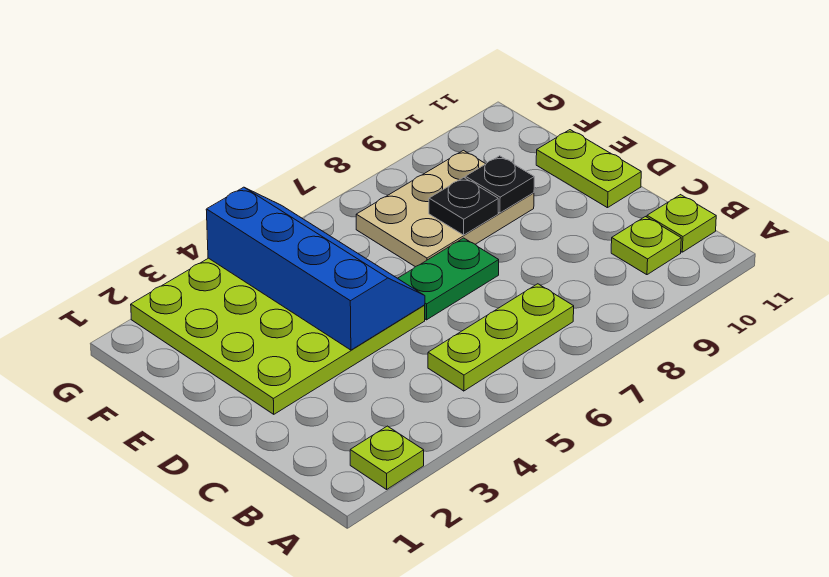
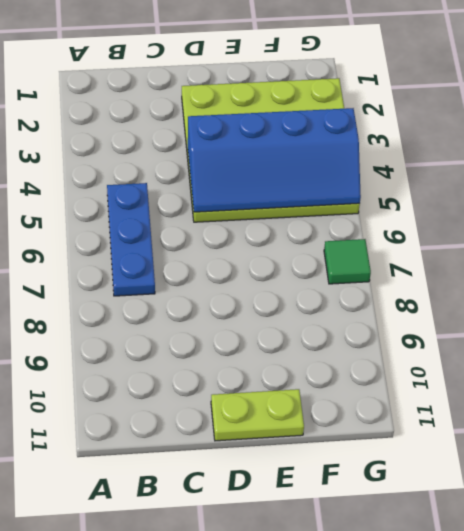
blue 1x3 plate [107,183,155,296] -> lime 1x3 plate [428,284,574,391]
green 1x1 tile [324,239,371,284] -> none
none -> lime 1x1 plate [350,426,424,489]
none -> lime 1x1 plate [611,217,681,275]

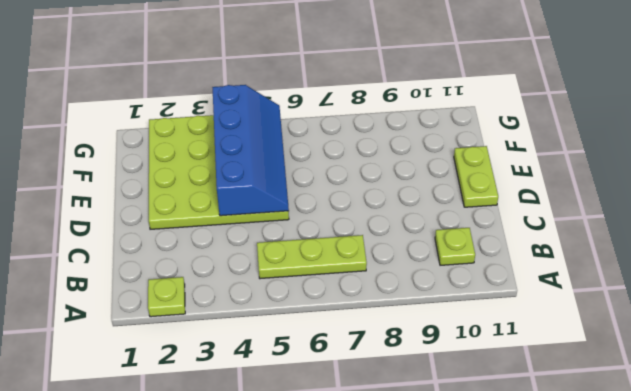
none -> lime 1x1 plate [647,195,716,252]
none -> green 1x2 plate [398,238,499,320]

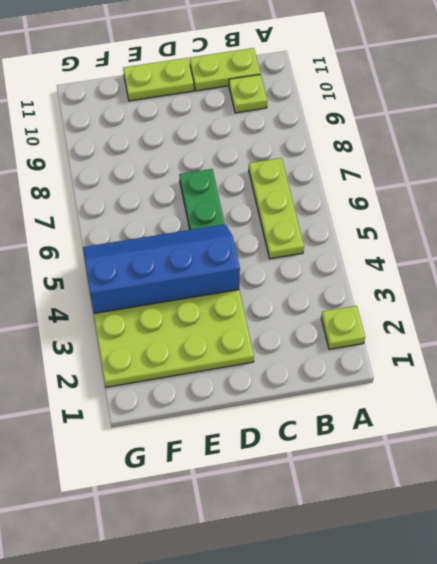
lime 1x2 plate [190,48,260,91] -> lime 1x1 plate [647,195,716,252]
none -> tan 2x3 plate [356,150,534,267]
none -> black 1x1 plate [429,177,498,235]

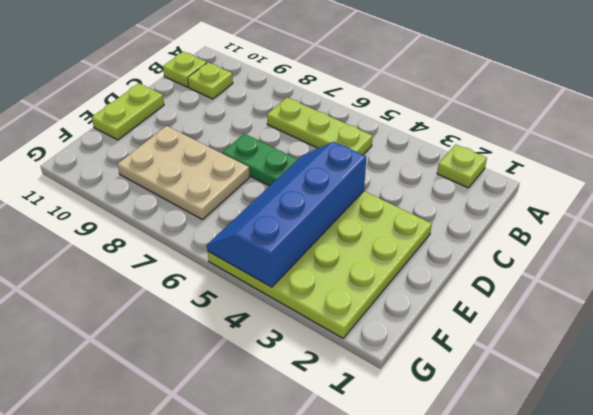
none -> black 1x1 plate [429,177,498,235]
none -> black 1x1 plate [465,156,534,213]

